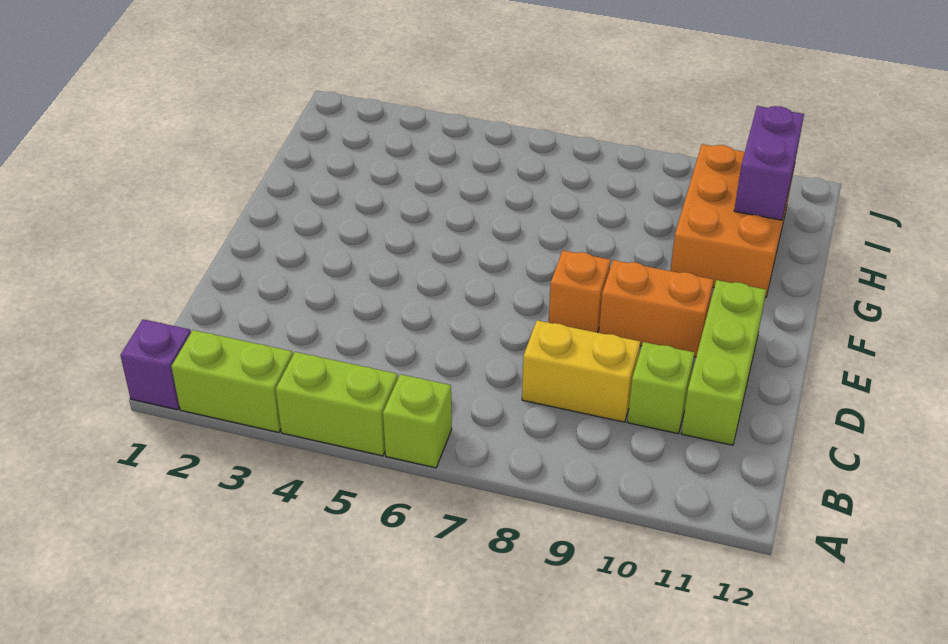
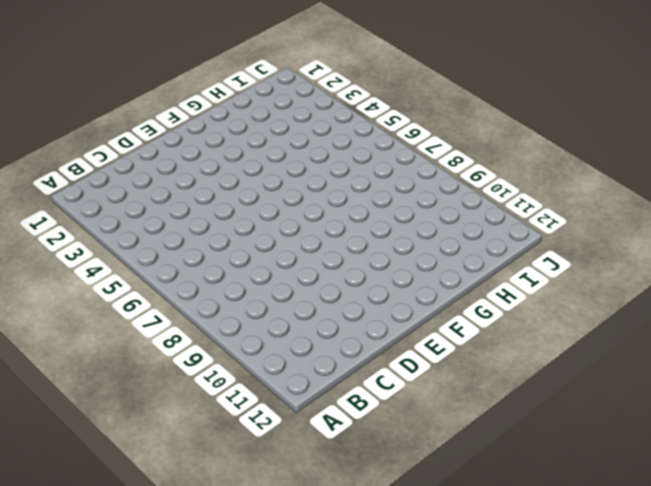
none -> purple 1x1 brick [120,319,191,410]
none -> lime 1x2 brick [171,330,293,432]

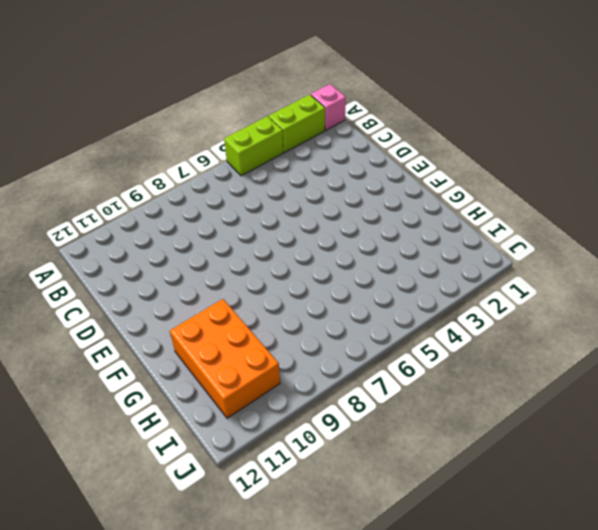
pink 1x1 brick [311,84,346,130] -> purple 1x1 brick [120,319,191,410]
none -> lime 1x1 brick [383,374,452,468]
none -> yellow 1x2 brick [522,320,640,422]

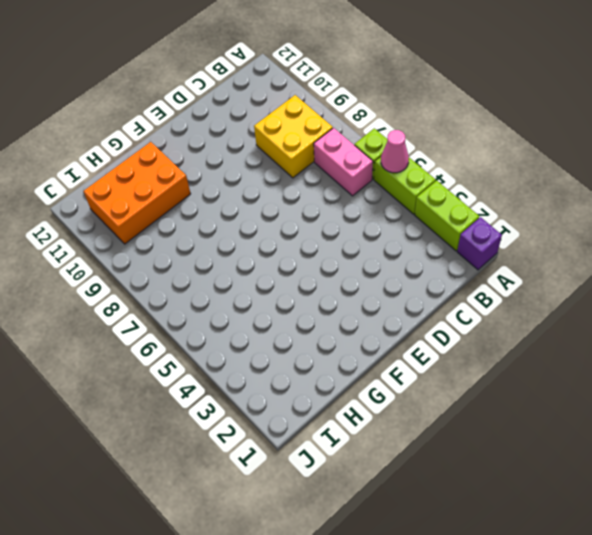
pink 1x1 cone [381,130,409,173] -> none
pink 1x2 brick [314,128,373,196] -> none
yellow 2x2 brick [254,95,333,178] -> yellow 1x2 brick [522,320,640,422]
none -> lime 1x1 brick [627,342,694,434]
none -> lime 1x3 brick [681,280,766,445]

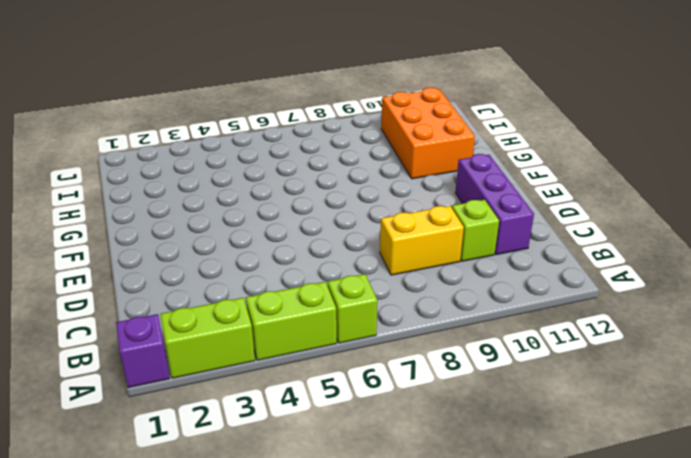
purple 1x3 brick [455,154,534,255] -> lime 1x3 brick [681,280,766,445]
none -> orange 1x1 brick [549,250,611,333]
none -> orange 1x2 brick [599,260,714,357]

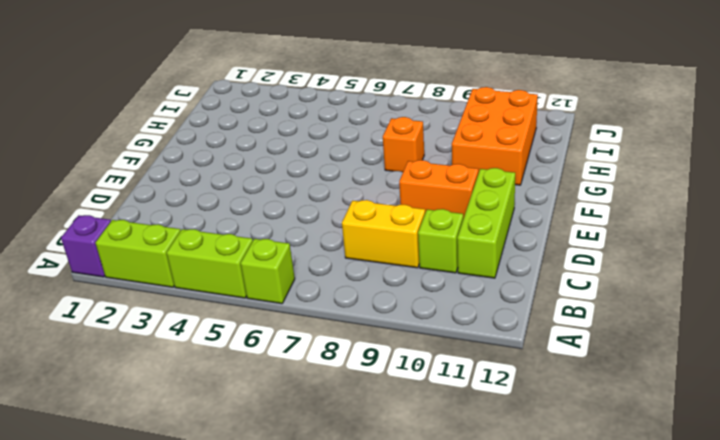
orange 1x1 brick [383,117,424,172] -> orange 1x1 brick moved to [549,250,611,333]
none -> purple 1x2 brick [734,106,804,220]

